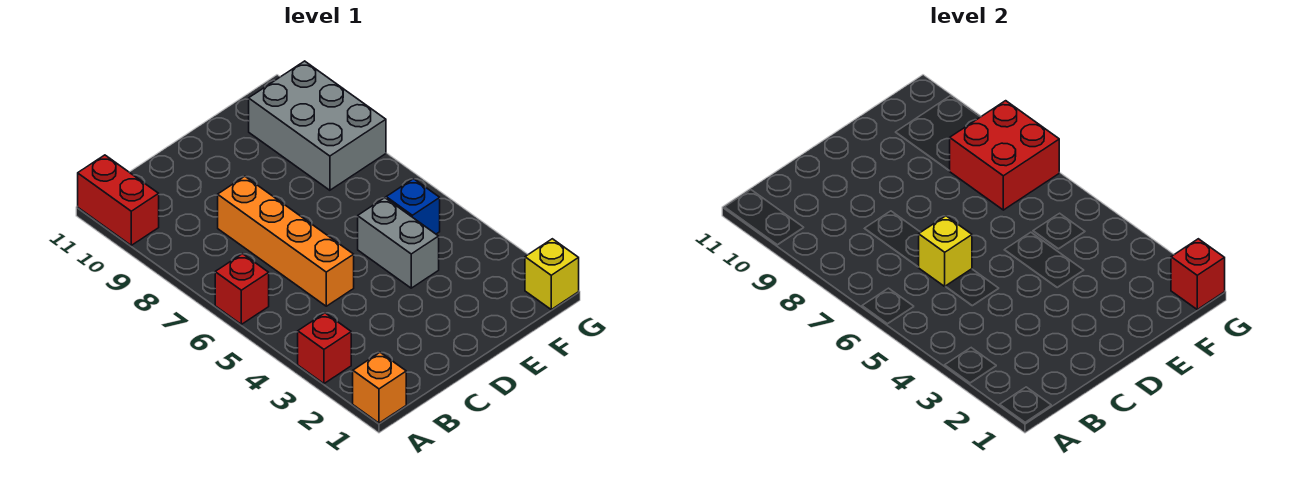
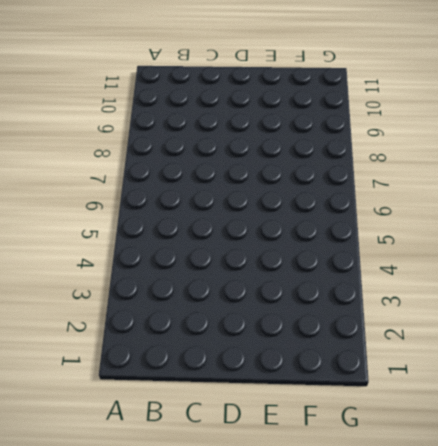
none -> orange 1x1 brick [353,353,406,423]
none -> red 1x1 brick [298,313,351,384]
none -> red 1x1 brick [215,254,269,324]

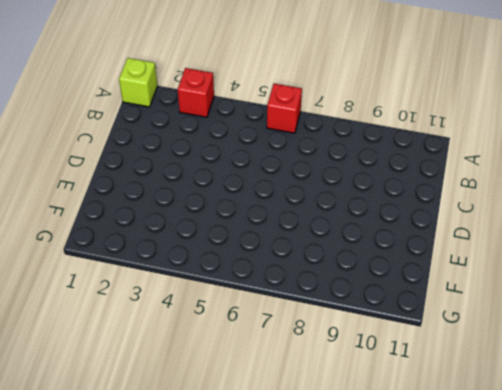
lime 1x1 brick [119,58,157,107] -> orange 1x1 brick [353,353,406,423]
none -> red 1x2 brick [78,155,159,245]
none -> orange 1x4 brick [218,176,354,306]
none -> grey 1x2 brick [358,198,439,288]

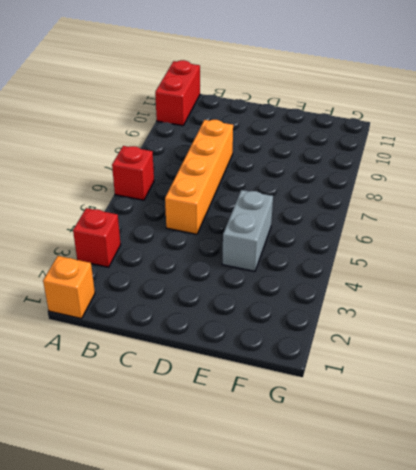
none -> blue 1x1 brick [386,179,440,234]
none -> grey 2x3 brick [249,61,386,190]
none -> yellow 1x1 brick [525,239,579,309]

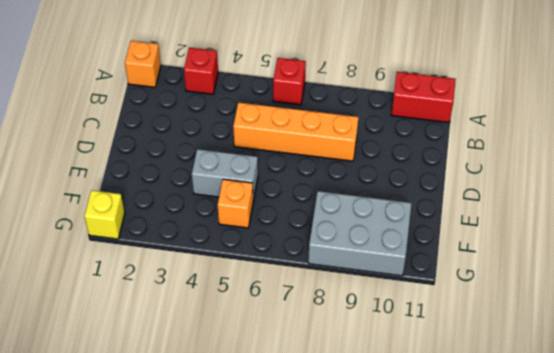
orange 1x1 brick [218,179,253,228] -> blue 1x1 brick [386,179,440,234]
none -> yellow 1x1 brick [919,216,972,286]
none -> red 2x2 brick [950,101,1059,210]
none -> red 1x1 brick [1171,239,1225,309]

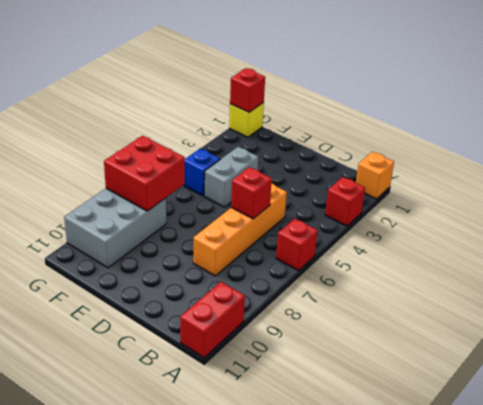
red 1x1 brick [231,167,272,219] -> yellow 1x1 brick [919,216,972,286]

